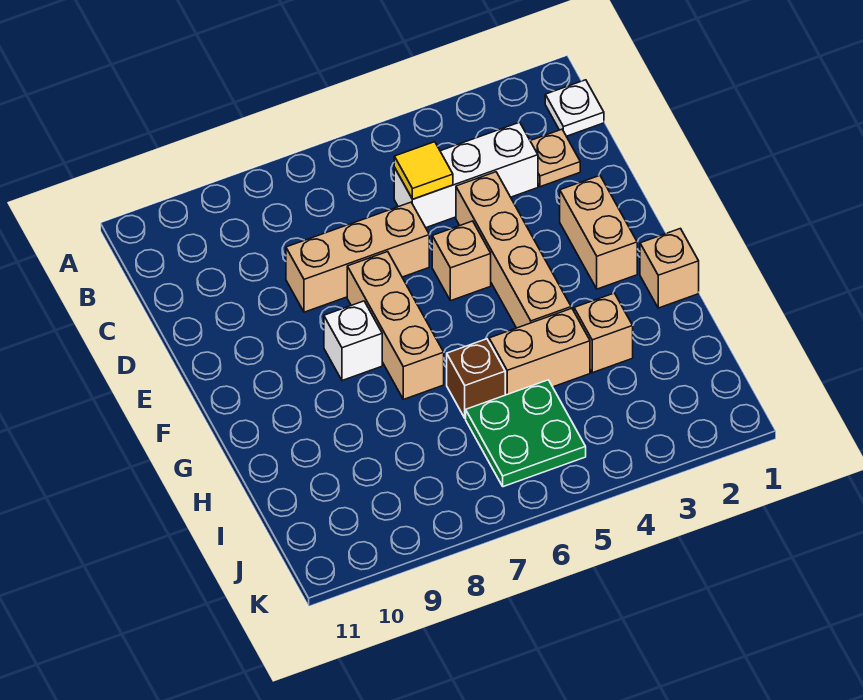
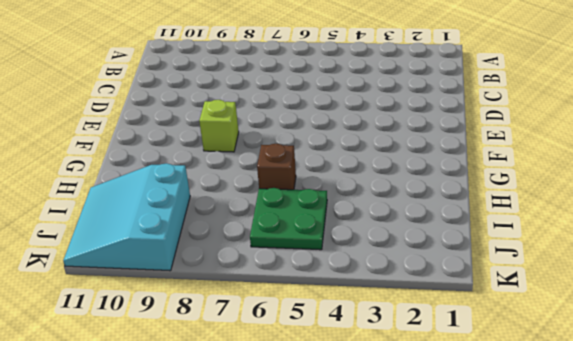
lime 1x1 brick [199,100,239,152] -> white 1x1 brick [324,301,382,381]
cyan 3x3 slope [63,163,190,271] -> none
none -> white 1x1 plate [545,80,604,136]
none -> tan 1x1 plate [530,129,580,187]
none -> white 1x3 brick [394,122,538,228]

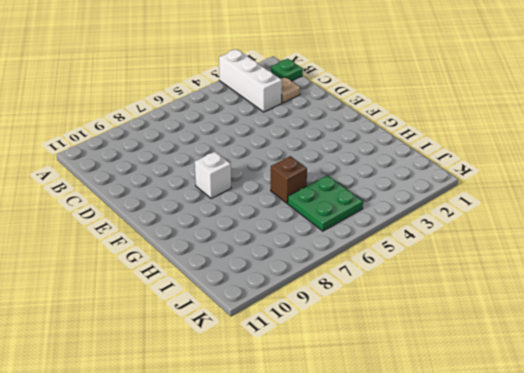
white 1x3 brick [219,49,282,112] -> white 1x3 brick turned to [394,122,538,228]
green 1x1 plate [271,59,303,81] -> white 1x1 plate [545,80,604,136]
none -> tan 1x4 brick [456,172,571,328]
none -> tan 1x3 brick [286,202,429,312]
none -> tan 1x2 brick [560,176,637,289]

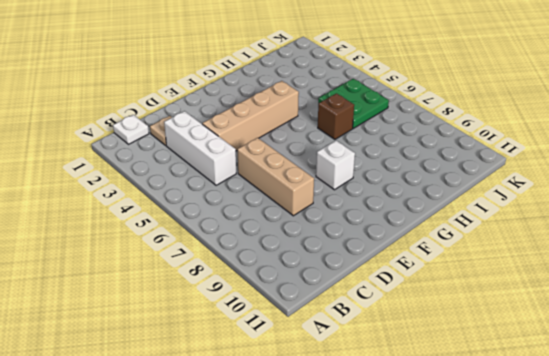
none -> tan 1x2 brick [560,176,637,289]
none -> tan 1x1 brick [432,221,491,301]
none -> tan 1x3 brick [347,252,444,399]

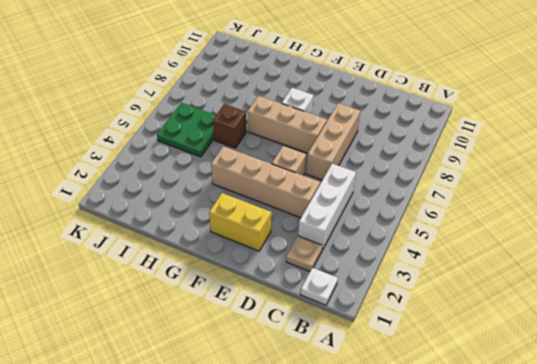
yellow 1x2 brick [209,193,271,251] -> tan 1x2 brick [560,176,637,289]
none -> tan 1x1 brick [640,229,699,308]
none -> tan 1x1 brick [574,293,633,373]
none -> tan 1x2 brick [489,308,590,395]

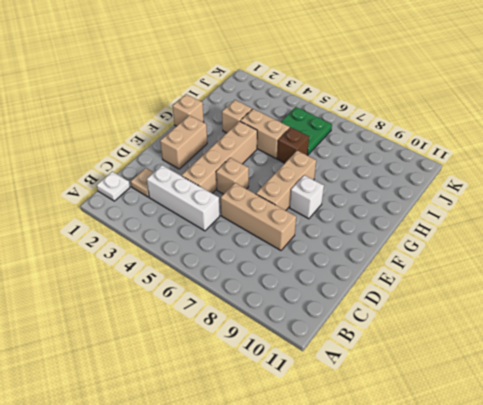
none -> yellow 1x1 tile [394,142,453,199]

